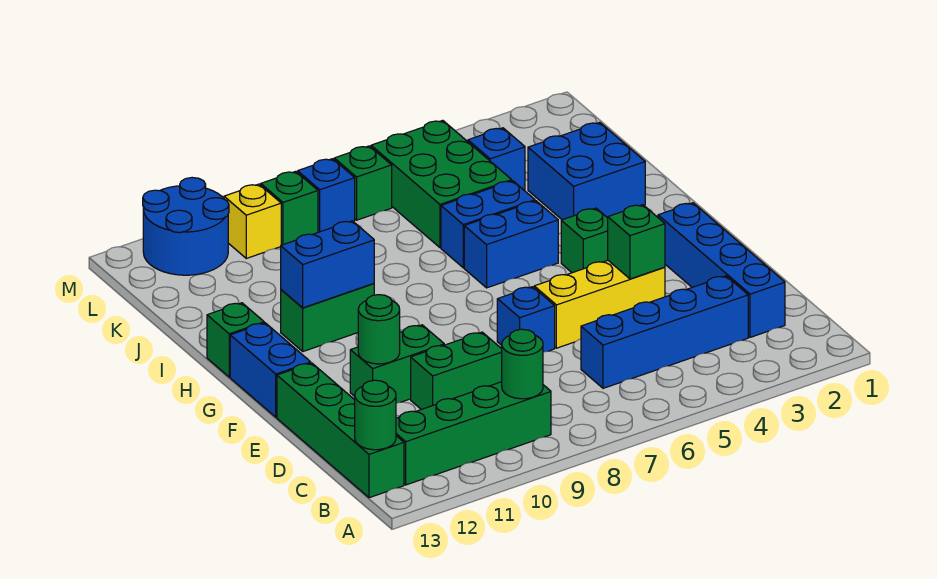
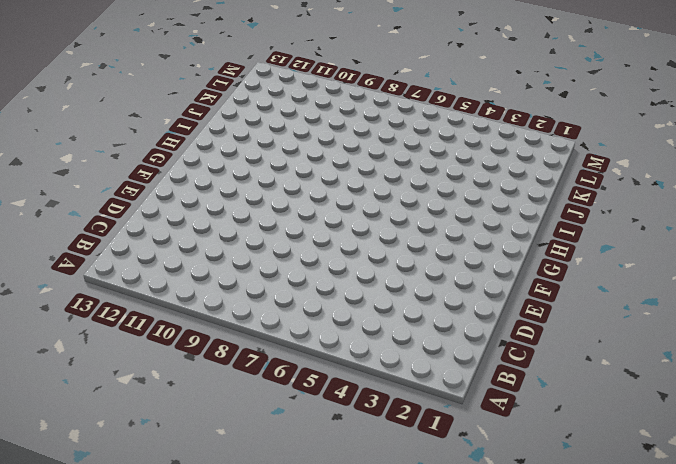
none -> green 1x4 brick [396,382,551,485]
none -> green 1x4 brick [277,363,404,498]
none -> blue 1x4 brick [658,203,785,337]

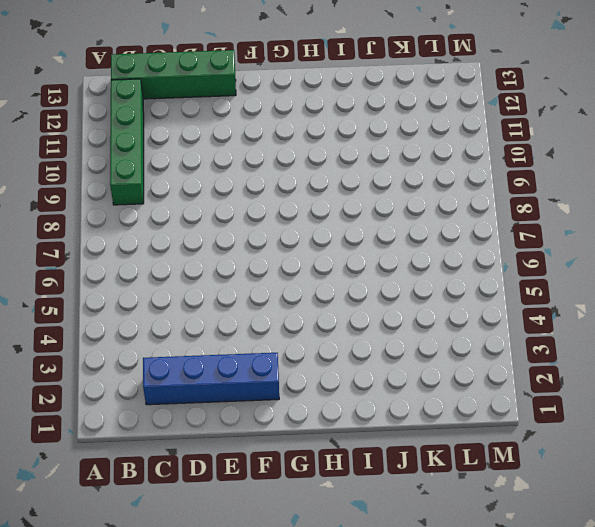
none -> blue 1x4 brick [581,276,748,388]
none -> green 1x2 brick [411,332,502,410]
none -> yellow 1x3 brick [534,261,665,348]

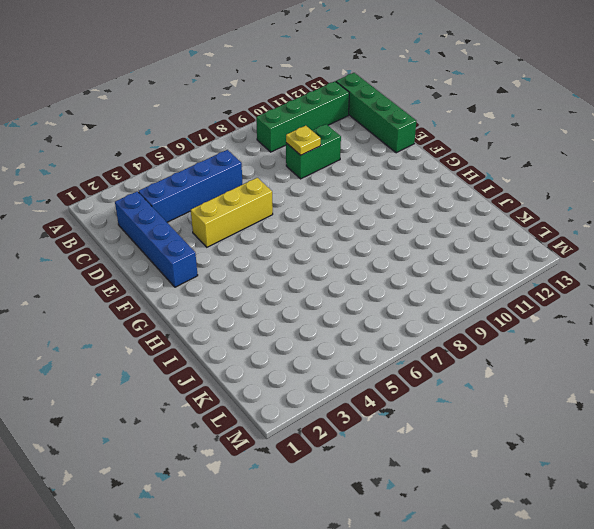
yellow 1x1 plate [286,126,321,155] -> none
none -> blue 1x1 brick [497,287,555,352]
none -> green 1x2 brick [350,325,444,403]
none -> blue 1x2 brick [230,323,311,417]

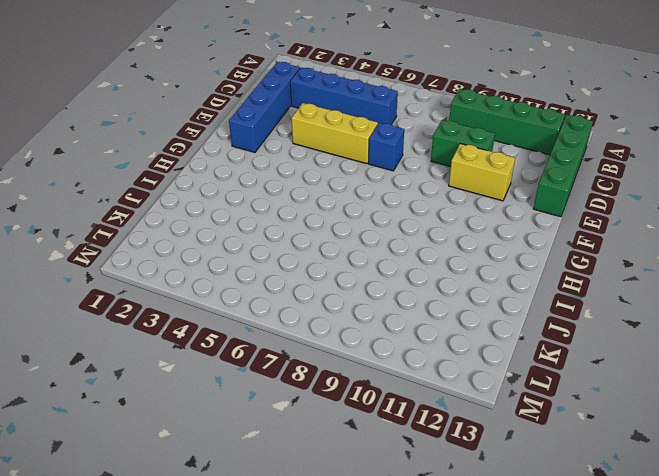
yellow 1x2 brick [449,144,515,201] -> green 1x2 brick [350,325,444,403]
none -> blue 1x2 brick [230,323,311,417]
none -> green 1x1 brick [561,208,608,273]
none -> blue 1x2 brick [464,201,558,288]

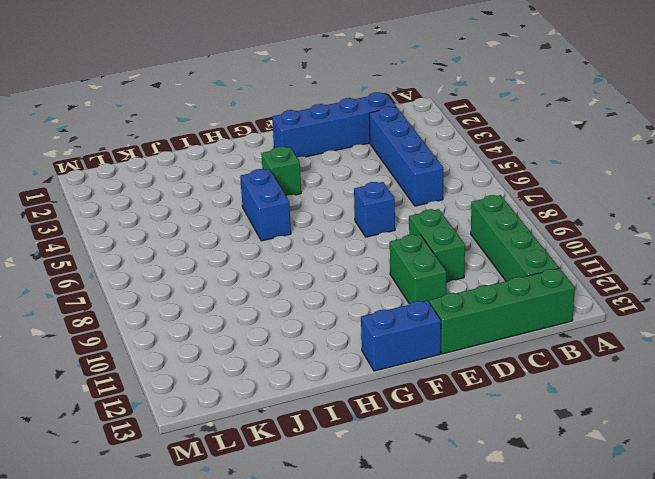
none -> yellow 1x3 brick [534,261,665,348]
none -> green 1x2 brick [281,283,374,351]
none -> green 1x1 brick [207,303,264,377]

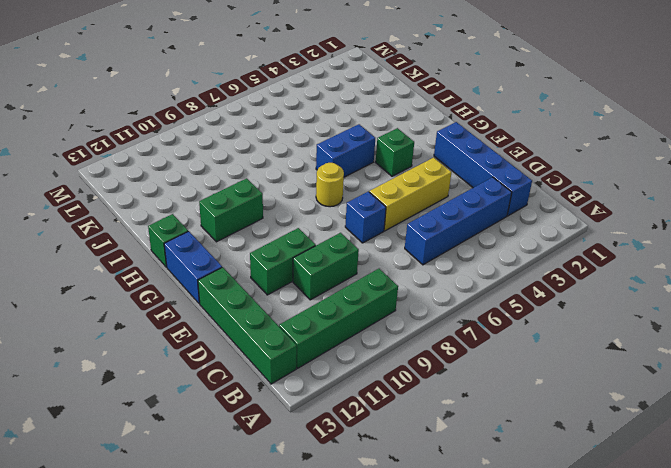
yellow 1x1 round brick [316,163,344,207] -> none
none -> blue 2x2 brick [528,122,645,220]
none -> blue 1x2 brick [441,181,535,268]
none -> green 2x3 brick [371,120,512,248]

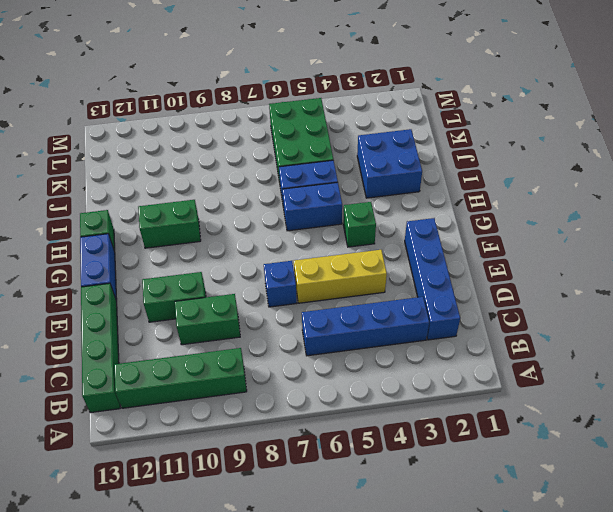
none -> blue 1x1 brick [468,128,525,190]
none -> green 1x1 brick [334,146,392,220]
none -> blue 1x1 brick [298,159,355,232]

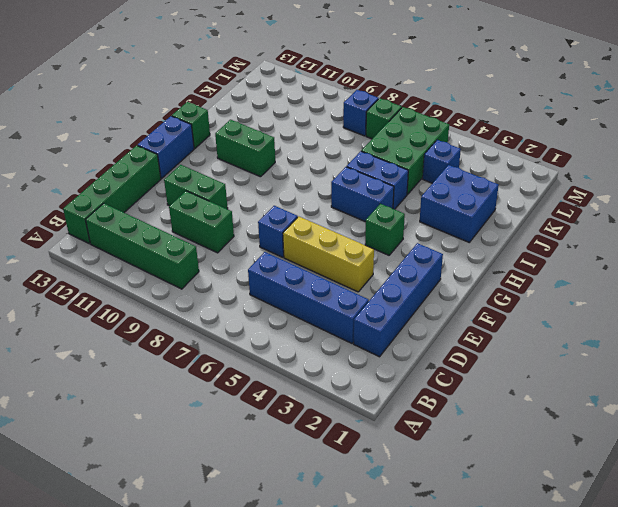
none -> green 1x1 brick [261,171,318,245]
none -> yellow 1x1 brick [224,184,281,258]
none -> blue 2x2 round brick [143,178,229,275]

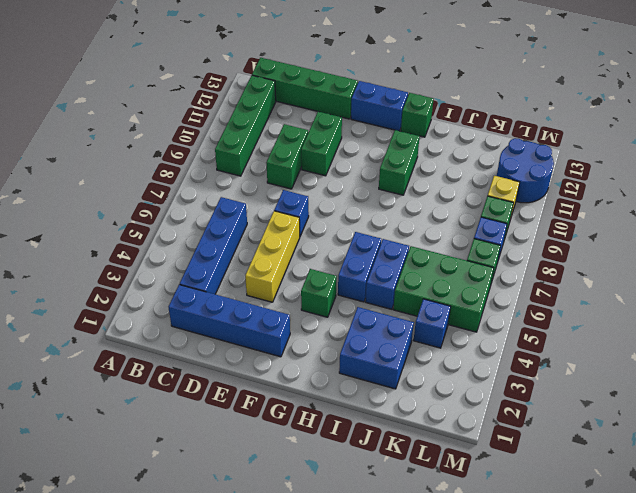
none -> green 1x1 round brick [502,329,543,399]
none -> green 1x1 round brick [355,380,396,450]
none -> green 1x1 brick [608,205,665,279]

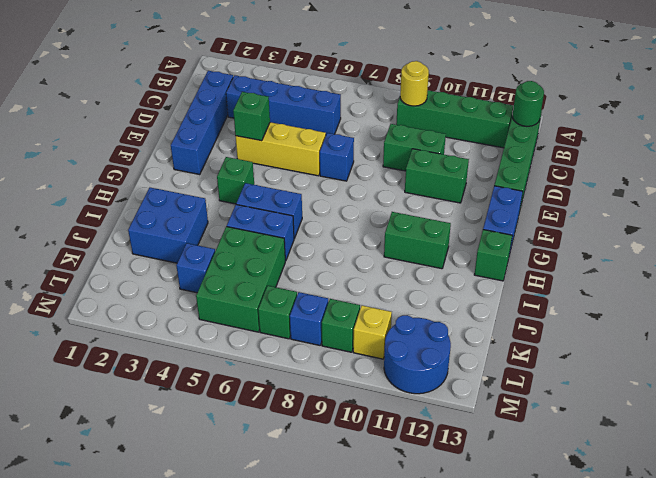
yellow 1x1 round brick [400,61,429,106] -> green 1x1 round brick [502,329,543,399]
none -> green 1x1 round brick [358,295,400,364]
none -> blue 1x2 brick [281,221,374,308]

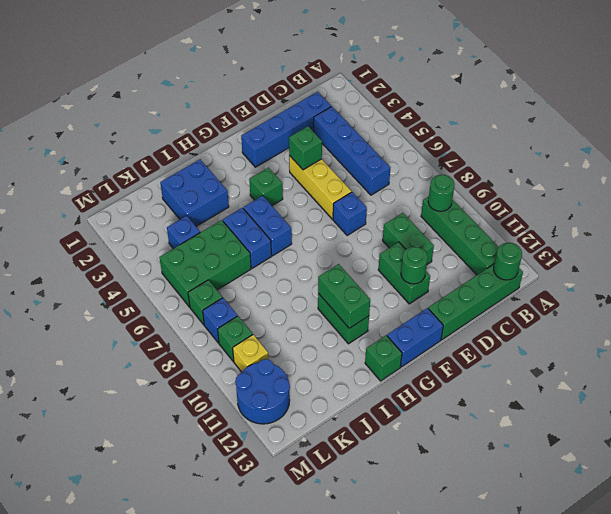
green 1x2 brick [318,264,370,328] -> blue 1x2 brick [281,221,374,308]

